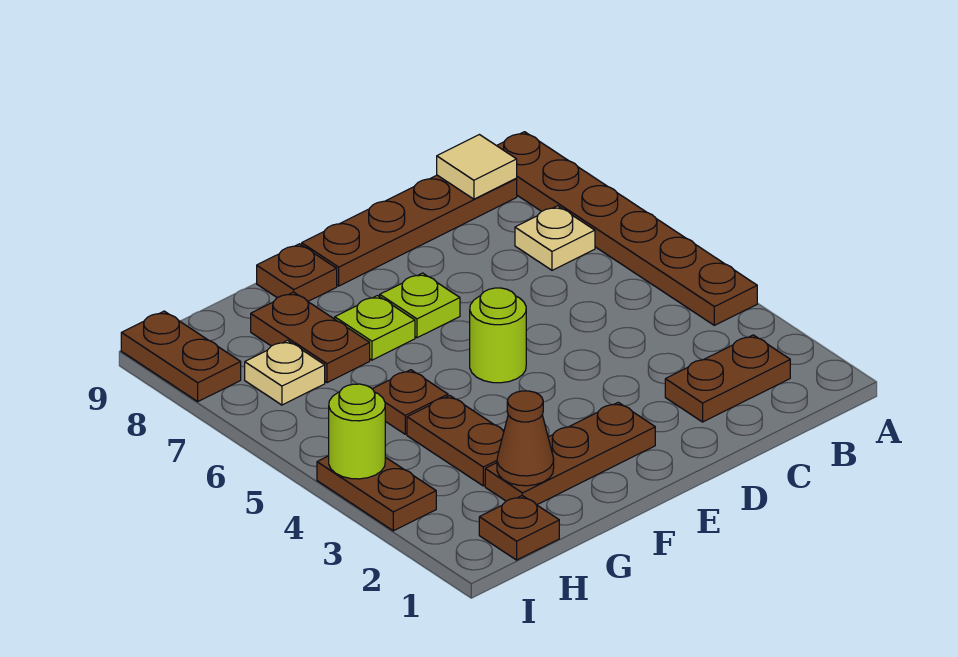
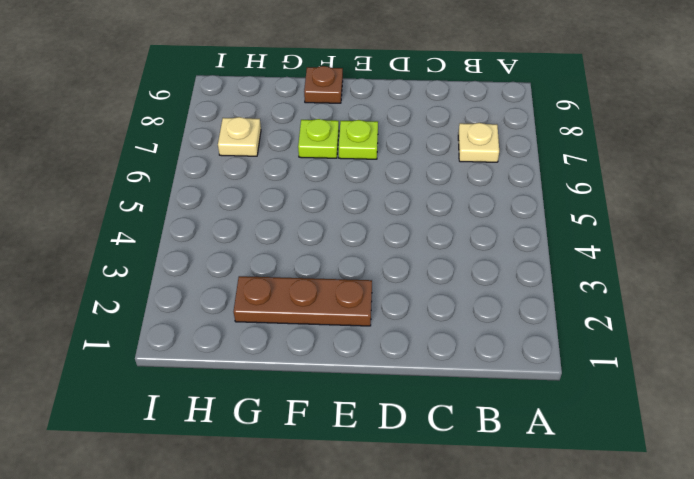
none -> brown 1x6 plate [497,132,757,325]
none -> brown 1x2 plate [665,335,790,422]
none -> brown 1x4 plate [302,175,517,286]

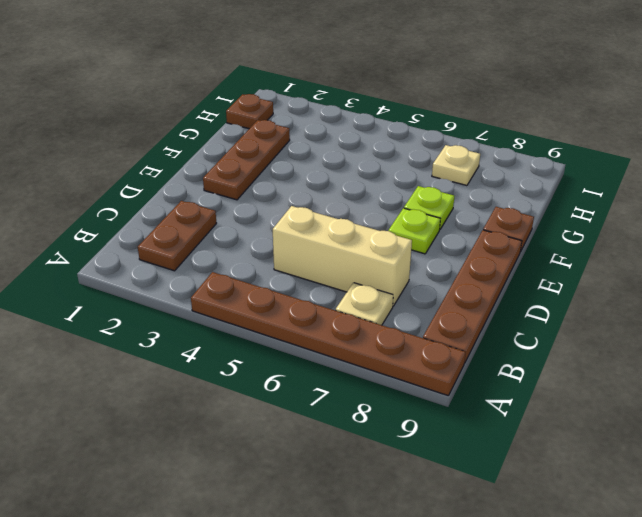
tan 1x3 brick [273,206,412,306] -> none
none -> lime 1x1 round brick [470,288,526,383]
none -> brown 1x2 plate [407,396,504,486]
none -> brown 1x1 plate [373,370,448,434]

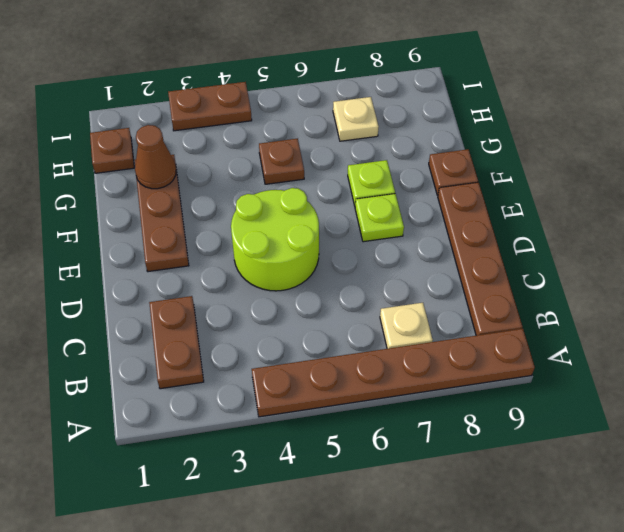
lime 2x2 round brick [231,188,319,291] -> lime 1x1 round brick [470,288,526,383]
none -> brown 1x2 plate [407,396,504,486]
none -> brown 1x2 plate [251,292,370,383]
none -> brown 1x2 plate [121,311,241,401]

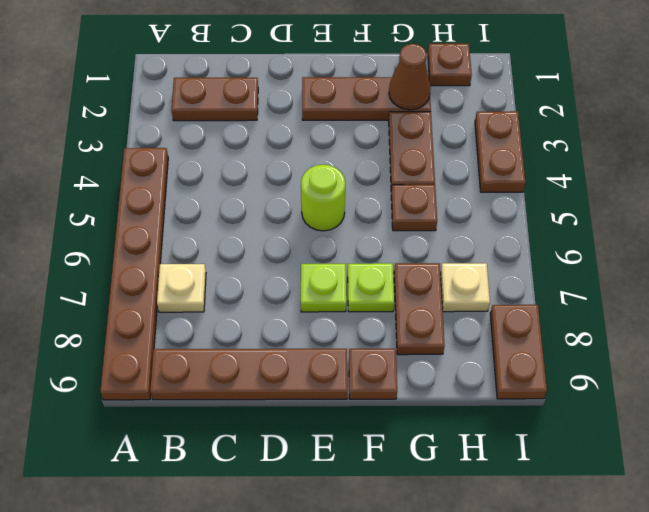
none -> tan 1x1 tile [437,135,517,199]
none -> lime 1x1 round brick [329,384,385,479]

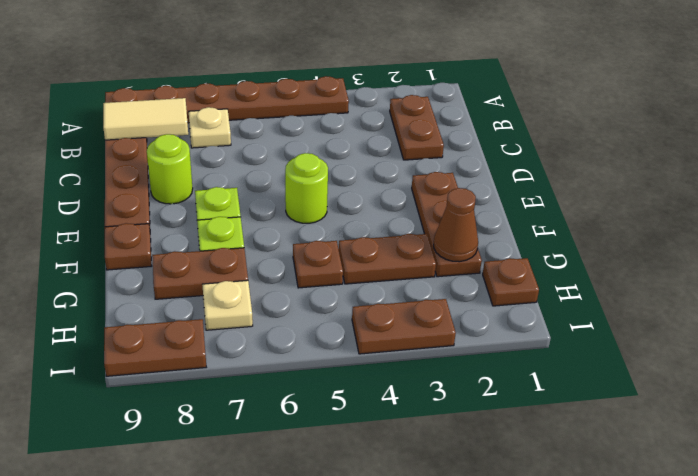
tan 1x2 tile [103,98,188,140] -> tan 1x1 tile [437,135,517,199]
lime 1x1 round brick [147,134,193,204] -> lime 1x1 round brick moved to [329,384,385,479]

